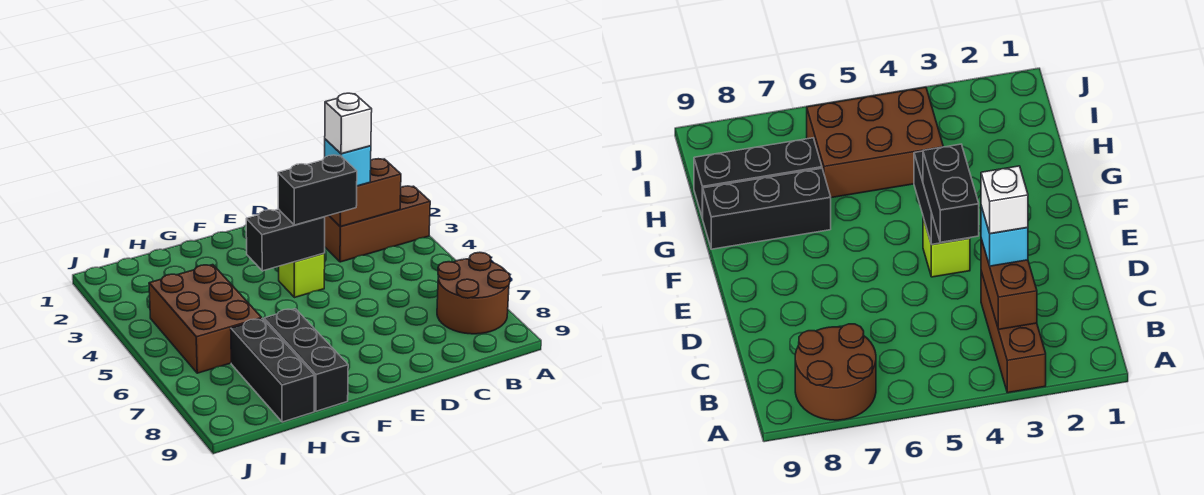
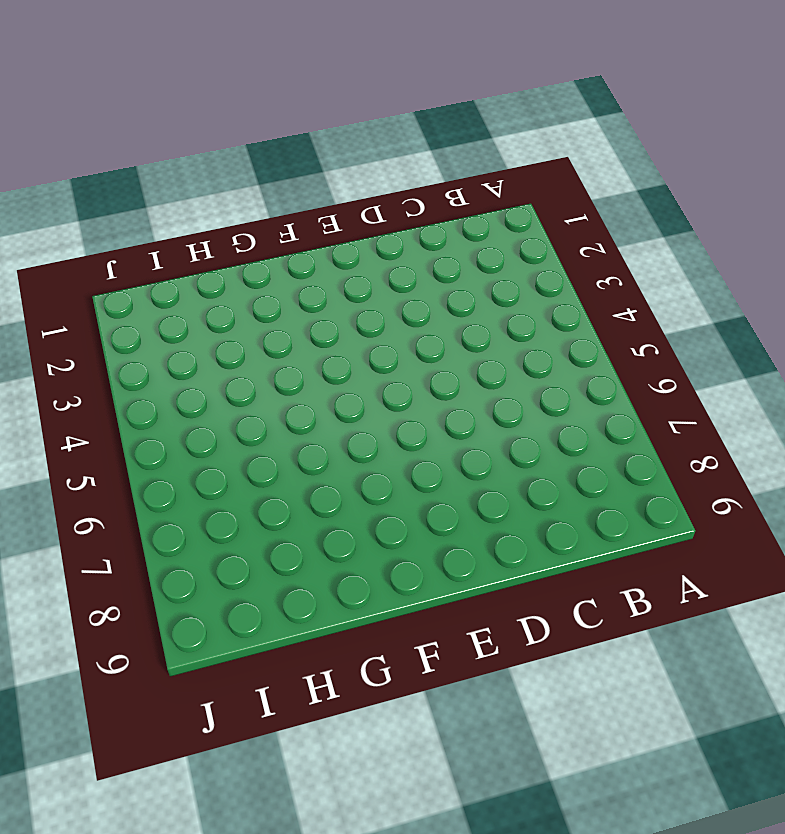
none -> brown 1x3 brick [325,186,430,262]
none -> brown 2x2 round brick [437,252,510,334]

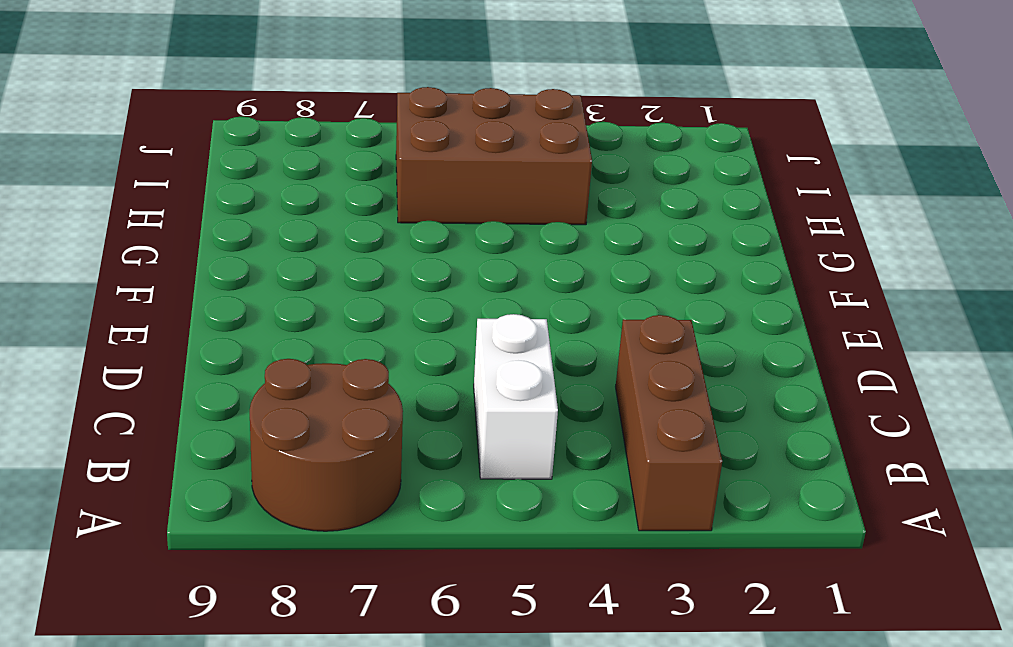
white 1x2 brick [474,314,558,479] -> none
none -> lime 1x1 brick [279,253,325,298]
none -> black 1x3 brick [264,309,348,411]

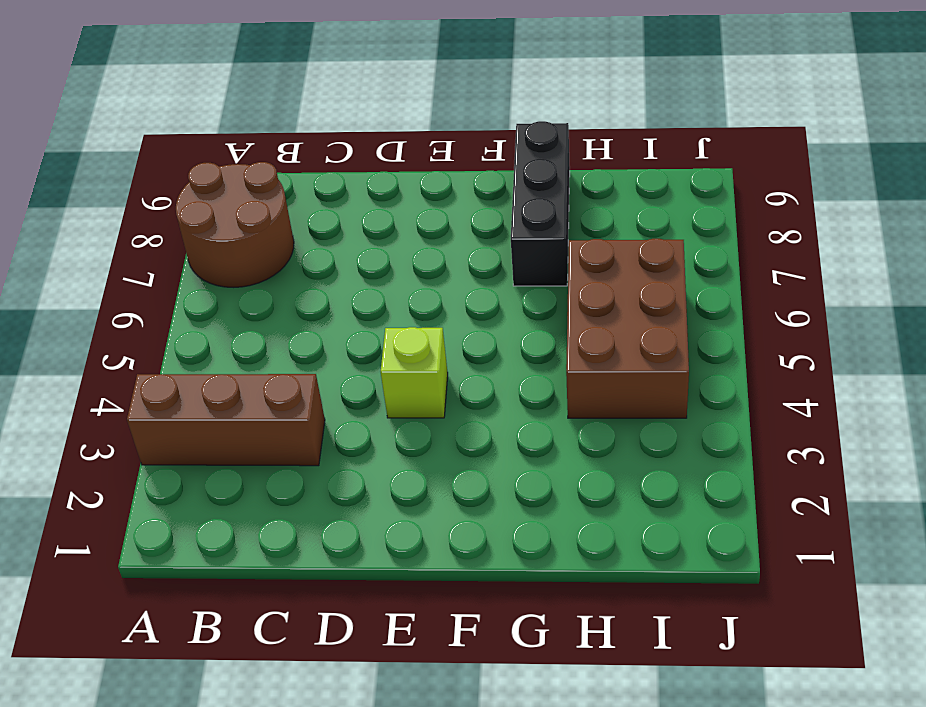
none -> black 1x3 brick [231,319,314,422]
none -> brown 1x2 brick [329,159,401,227]

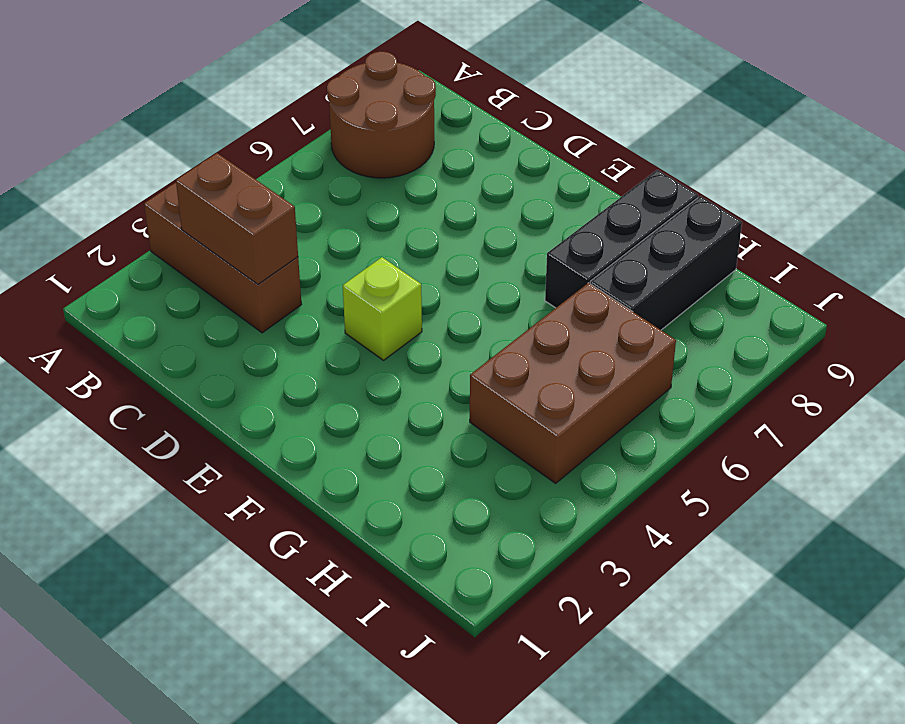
none -> black 1x2 brick [246,209,325,271]
none -> cyan 1x1 brick [325,139,371,186]

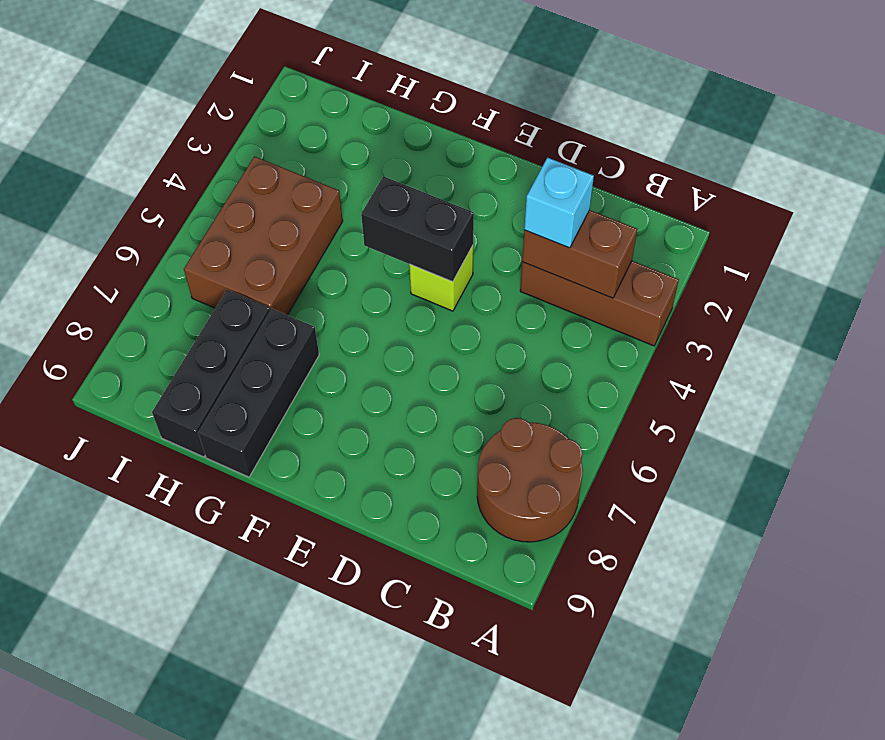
none -> black 1x2 brick [278,155,357,225]
none -> white 1x1 brick [325,93,372,154]

